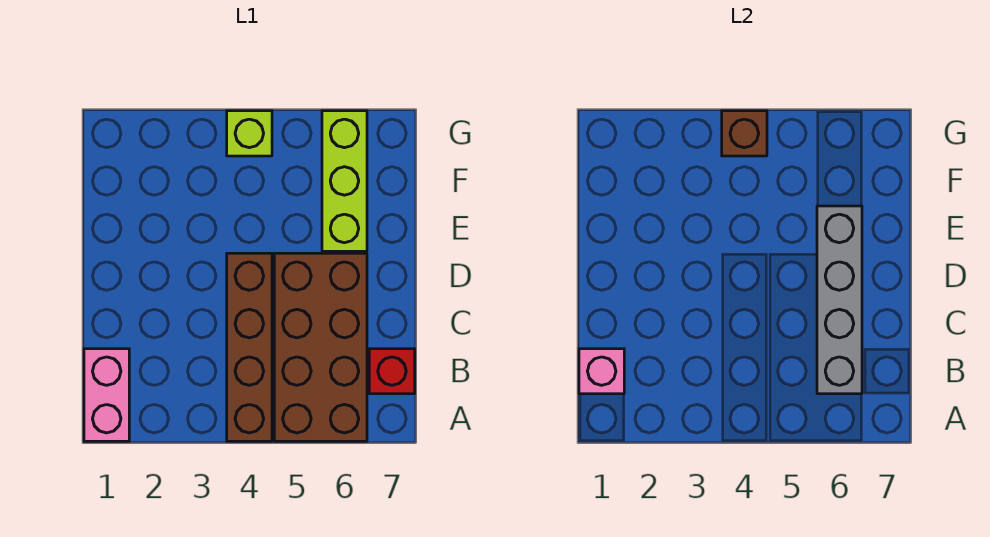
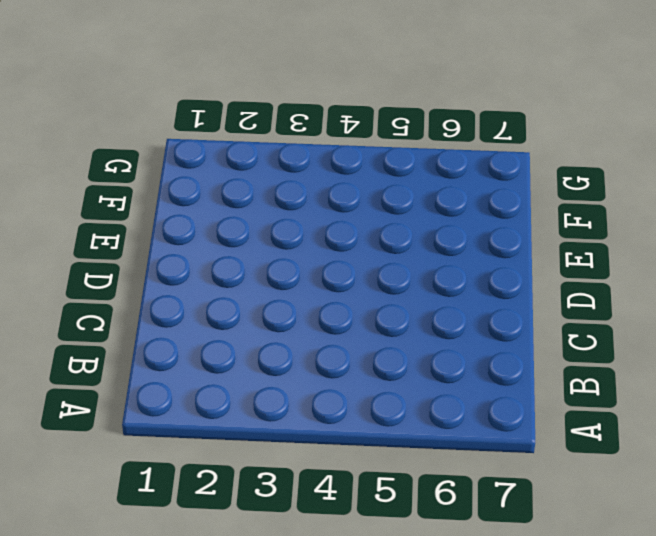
none -> pink 1x2 brick [84,349,129,441]
none -> brown 1x4 brick [227,253,272,441]

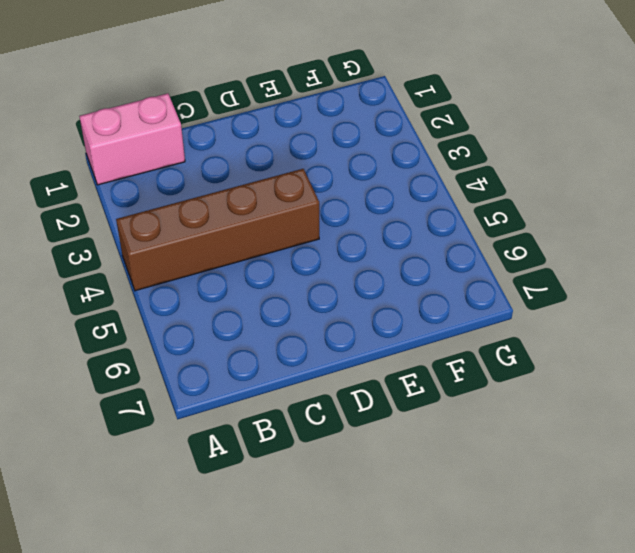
none -> brown 2x4 brick [274,253,367,441]
none -> red 1x1 brick [369,349,415,394]

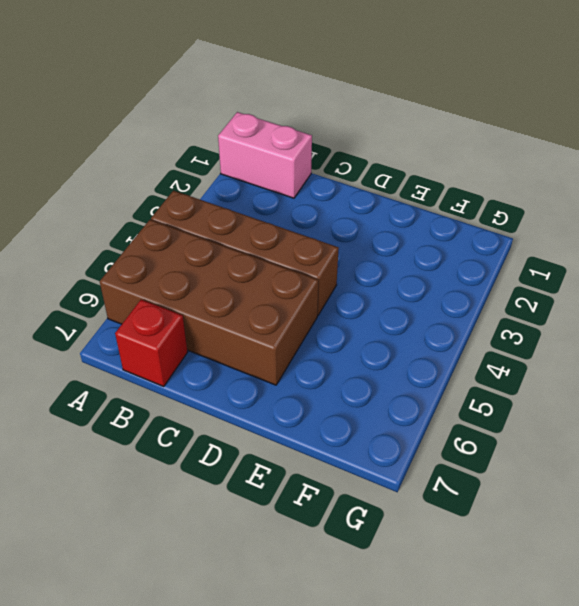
none -> lime 1x3 brick [322,111,367,251]
none -> lime 1x1 brick [227,111,272,156]

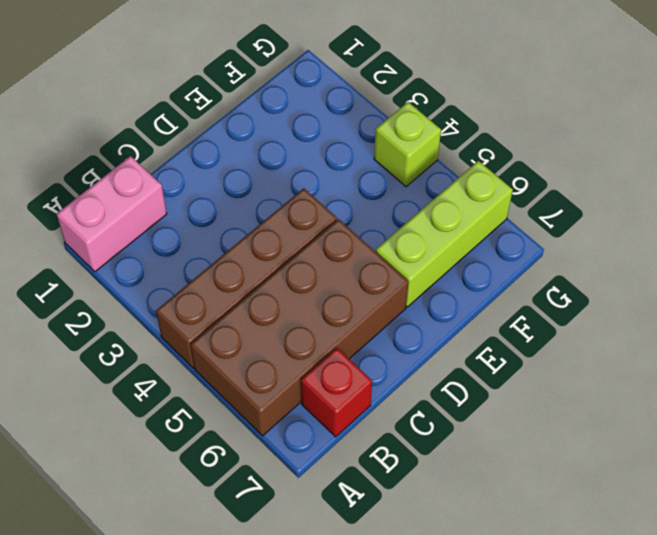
none -> pink 1x1 brick [579,349,624,394]
none -> grey 1x4 brick [817,206,862,394]

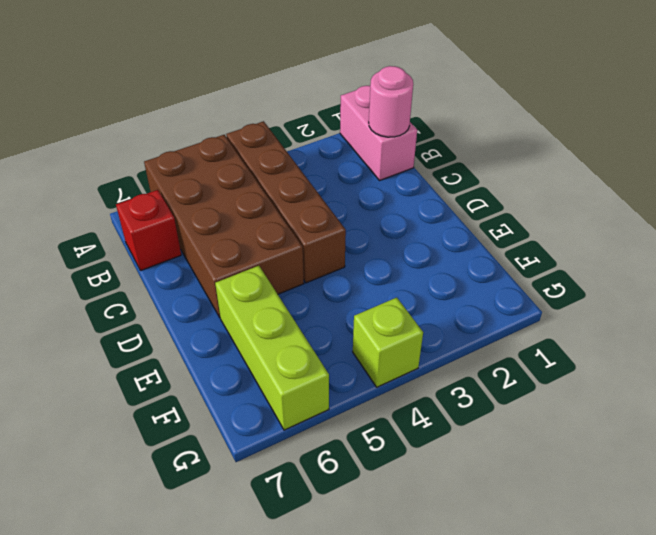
pink 1x1 round brick [369,66,413,137] -> pink 1x1 brick [579,349,624,394]
none -> grey 1x4 brick [817,206,862,394]
none -> brown 1x1 brick [722,111,767,156]

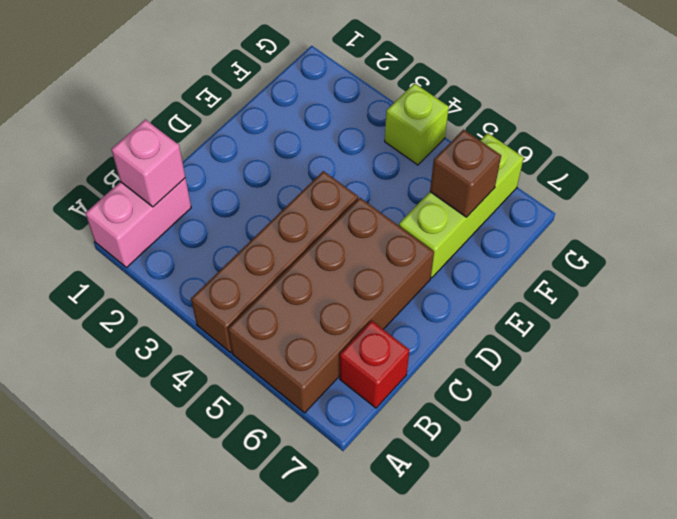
brown 1x1 brick [430,130,501,217] -> brown 1x1 brick moved to [722,111,767,156]
none -> grey 1x4 brick [817,206,862,394]

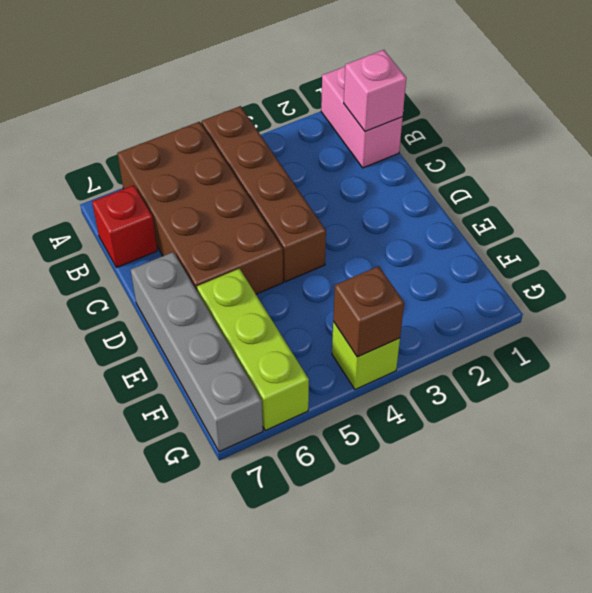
grey 1x4 brick [131,252,263,452] -> grey 1x4 brick moved to [817,206,862,394]

